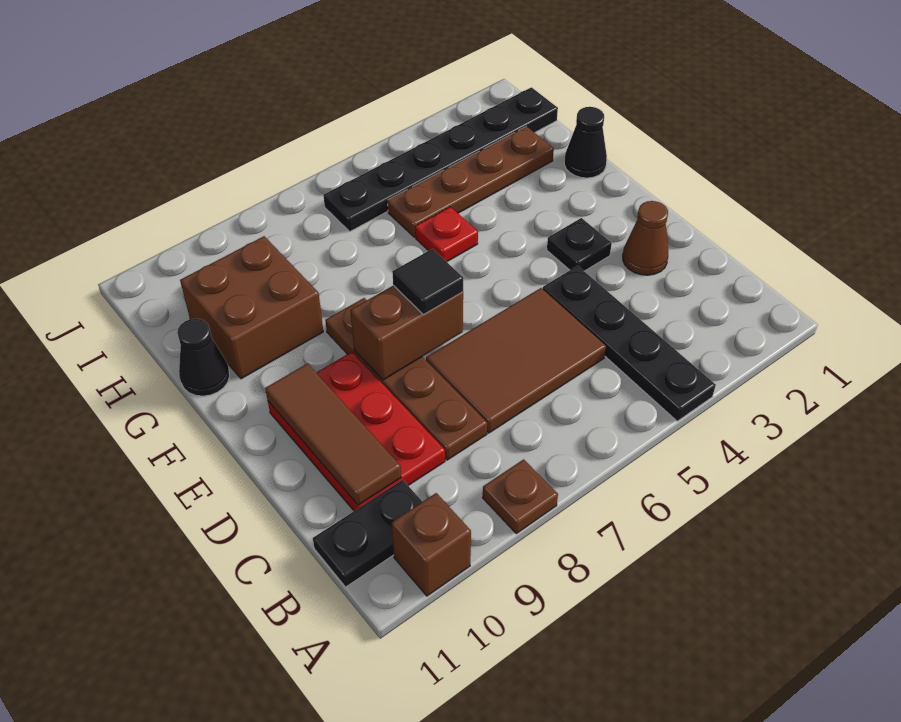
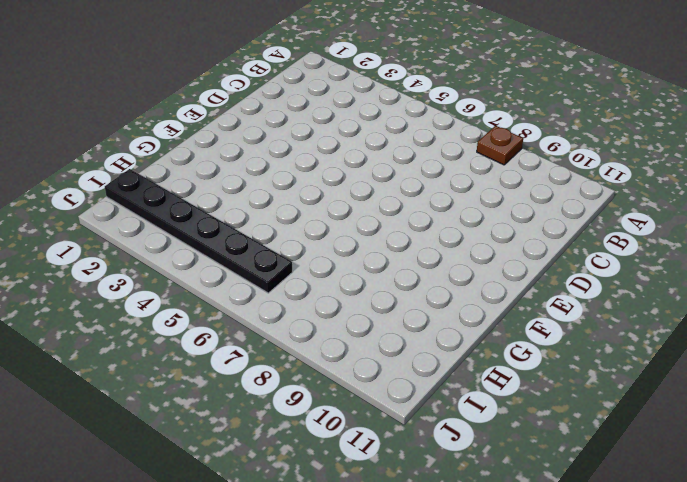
none -> black 1x4 plate [543,266,716,421]
none -> brown 1x1 brick [391,493,471,596]
none -> black 1x2 plate [313,480,422,587]

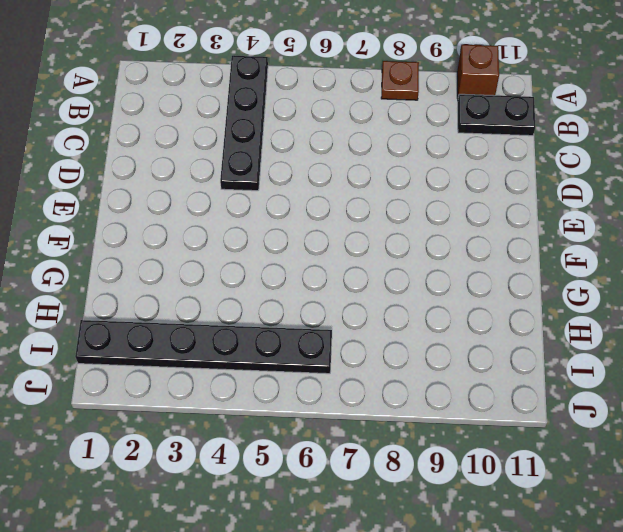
none -> brown 2x3 tile [426,288,606,433]
none -> brown 1x4 plate [325,298,487,460]
none -> red 2x3 plate [268,352,445,511]

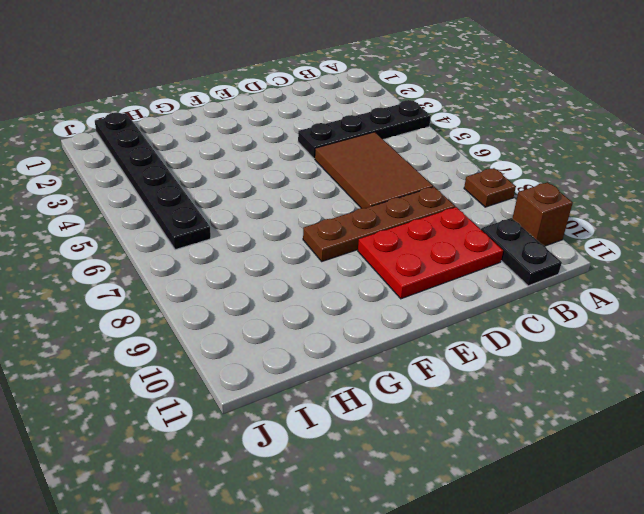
none -> brown 1x1 cone [623,201,668,275]
none -> black 1x1 plate [547,218,612,271]
none -> black 1x1 cone [564,107,607,178]

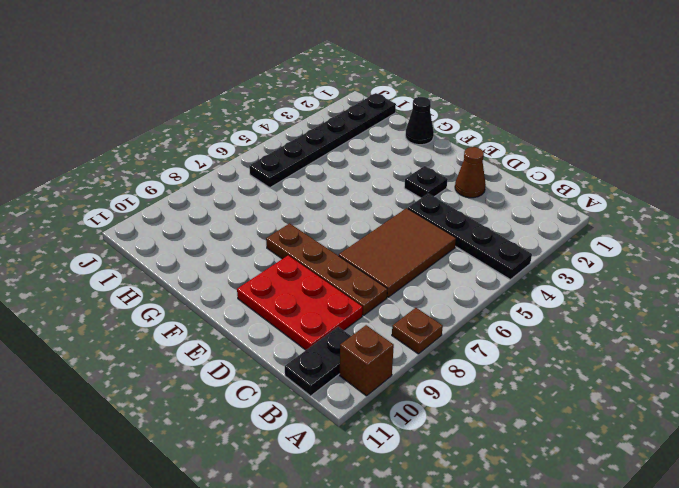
none -> red 1x1 plate [415,207,478,262]
none -> brown 2x2 brick [180,236,323,379]
none -> black 1x1 cone [177,319,230,396]

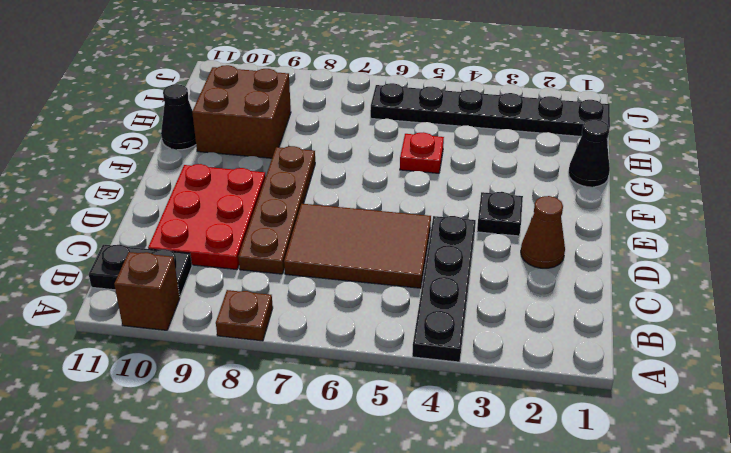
none -> brown 1x4 plate [388,126,554,237]
none -> brown 1x3 tile [265,363,401,505]
none -> brown 1x2 brick [350,285,463,380]

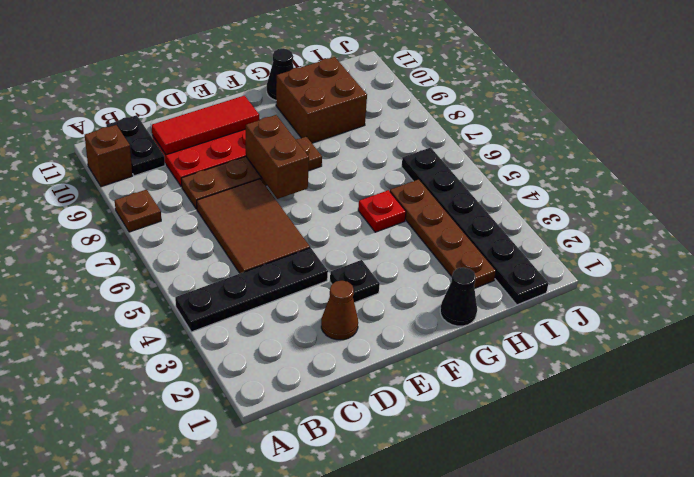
red 1x3 tile [152,96,259,155] -> brown 1x3 tile [265,363,401,505]
none -> black 1x1 tile [392,249,463,315]

